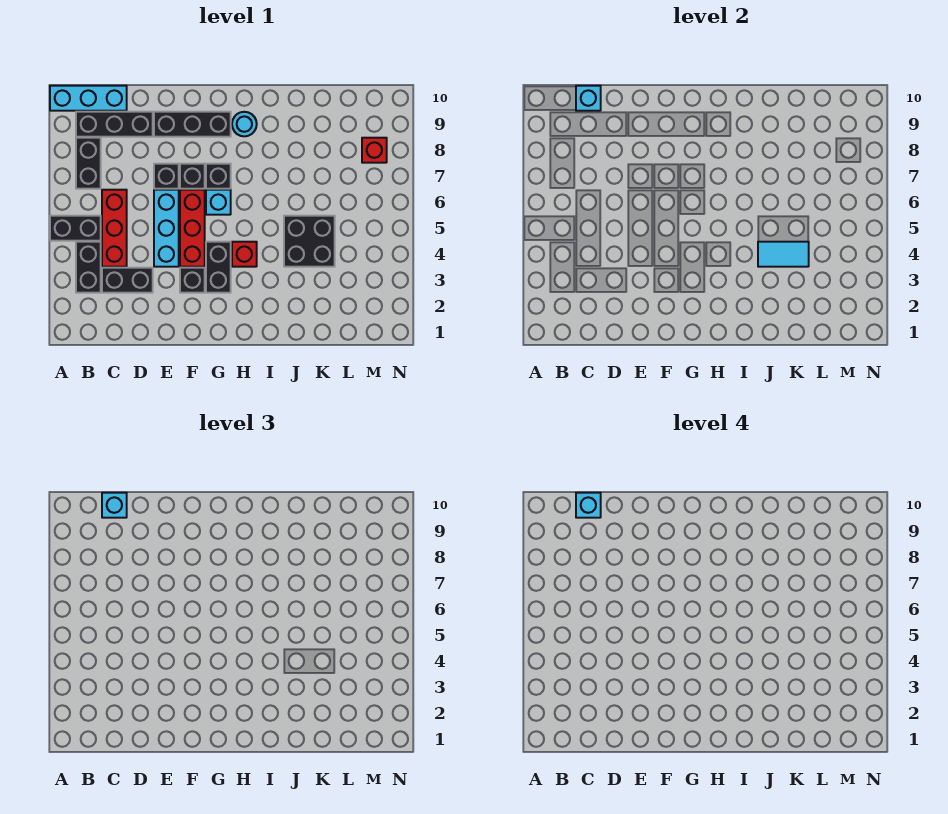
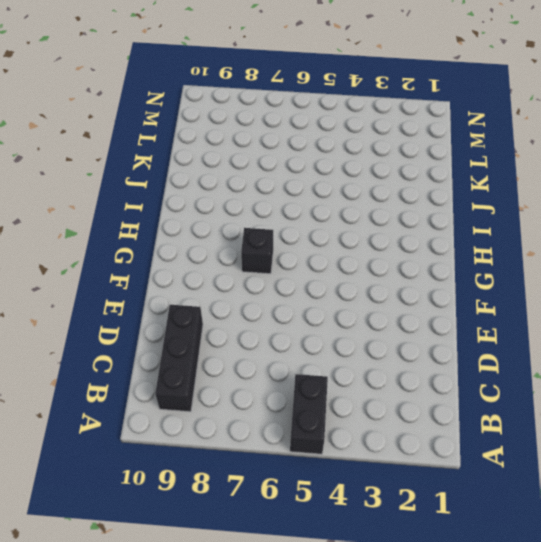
none -> cyan 1x3 brick [50,86,127,111]
none -> black 1x2 brick [76,242,101,293]
none -> black 1x2 brick [76,138,101,189]

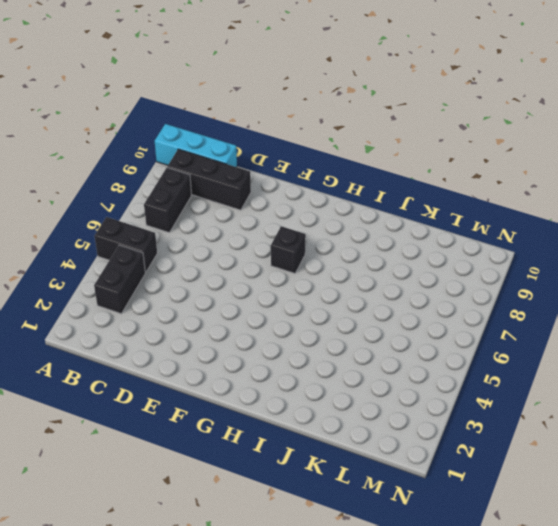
none -> black 1x2 brick [102,268,153,293]
none -> red 1x3 brick [102,190,127,267]
none -> cyan 1x3 brick [154,190,179,267]

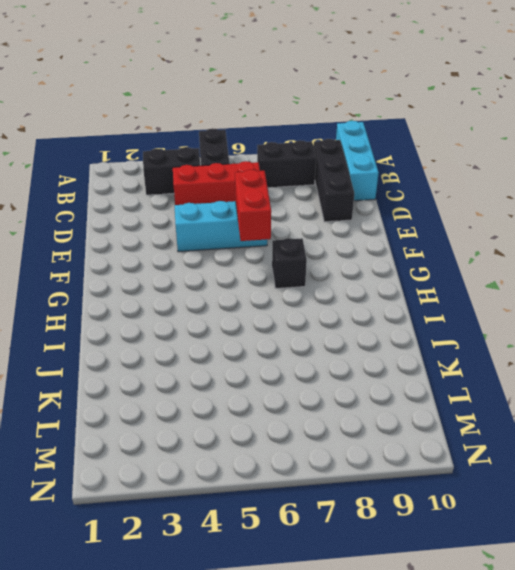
red 1x2 brick [235,170,271,241] -> none
none -> black 1x2 brick [102,268,153,293]
none -> black 1x1 brick [154,164,179,189]
none -> black 1x3 brick [154,112,231,137]

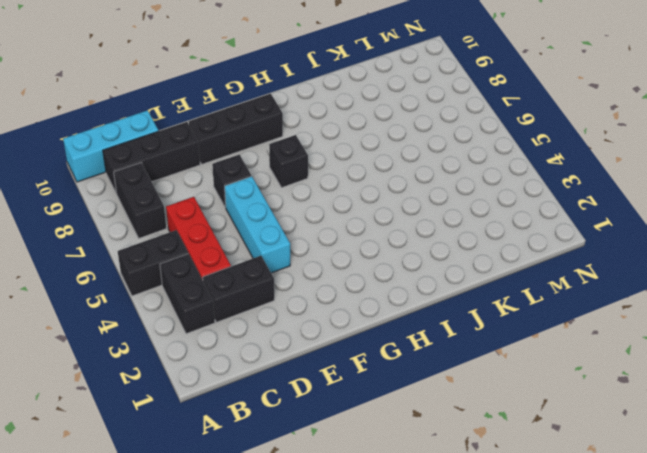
none -> black 1x1 brick [180,268,205,293]
none -> red 1x3 brick [180,190,205,267]
none -> black 1x1 brick [180,164,205,189]

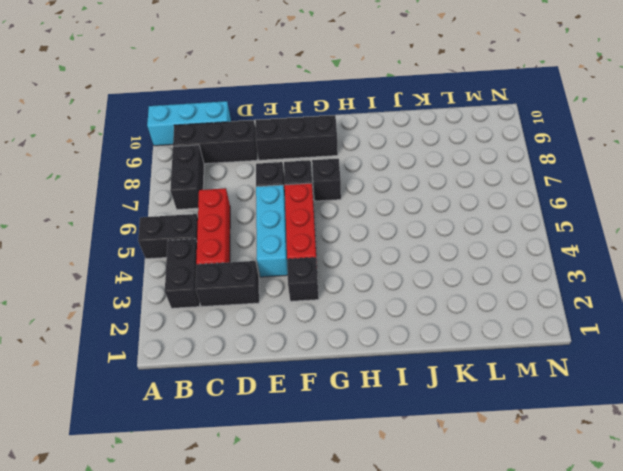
none -> black 1x2 brick [206,242,231,293]
none -> cyan 1x1 brick [206,190,231,215]
none -> red 1x1 brick [232,242,257,267]

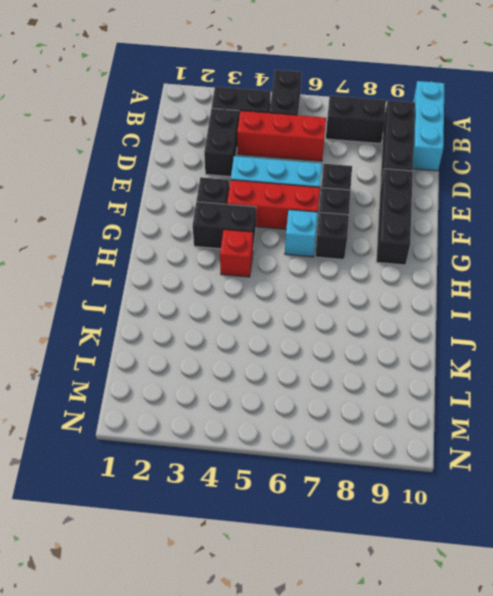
none -> cyan 1x1 round brick [232,112,257,136]
none -> black 2x2 brick [284,216,335,267]
none -> red 1x1 brick [362,138,387,163]

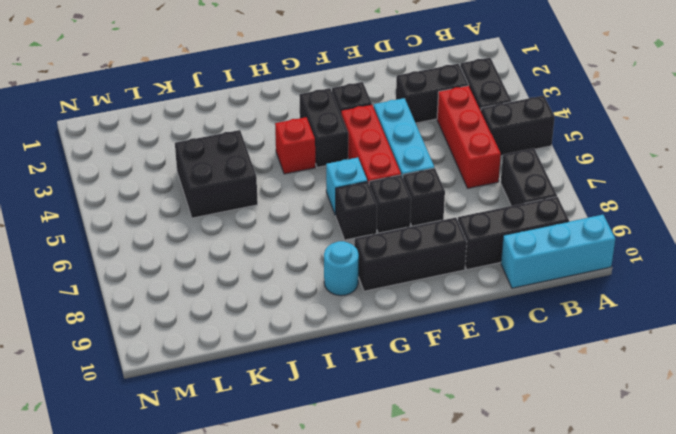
none -> red 1x1 brick [362,138,387,163]
none -> cyan 1x1 brick [576,86,601,111]
none -> cyan 1x2 tile [758,242,809,267]

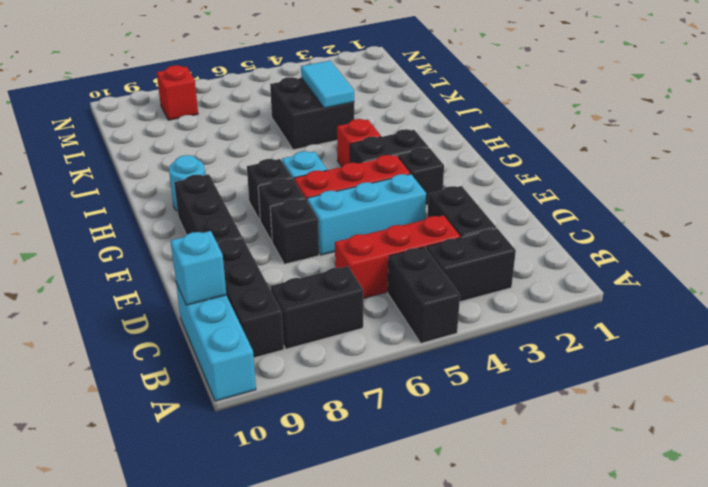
none -> cyan 1x1 brick [102,493,127,518]
none -> cyan 1x1 brick [576,493,601,518]

